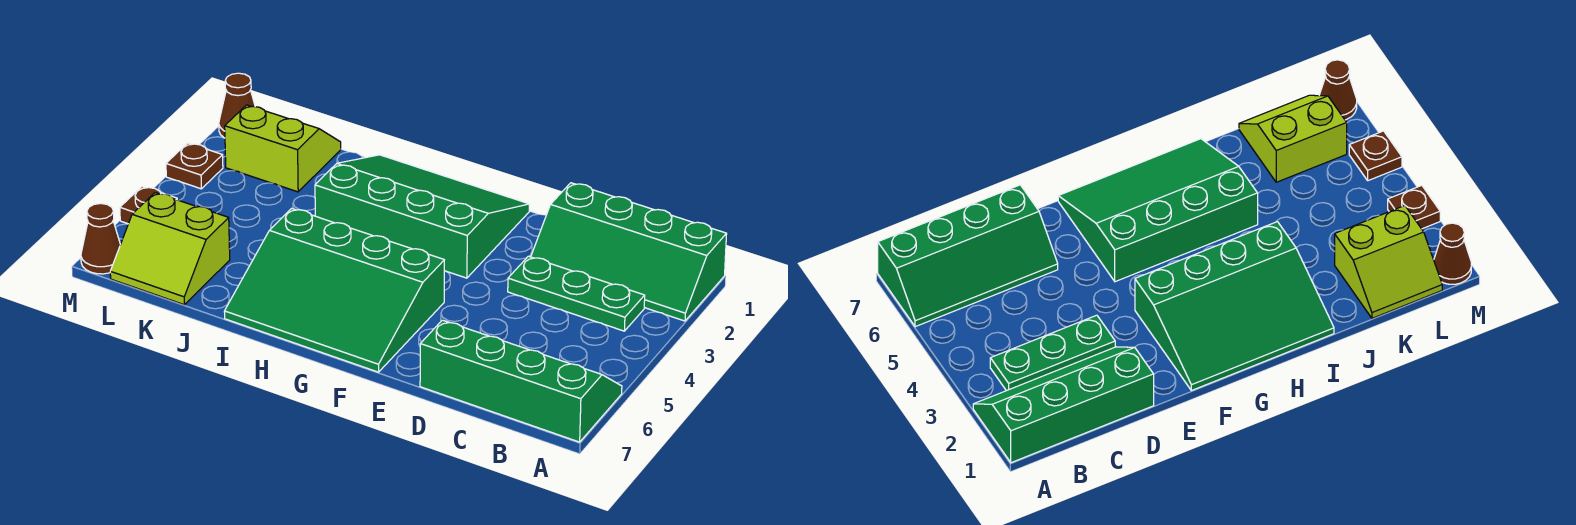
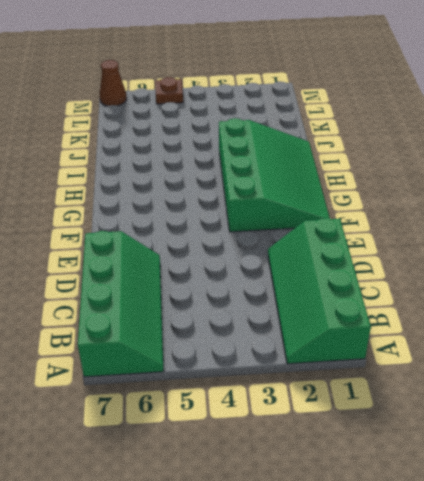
none -> green 1x3 plate [508,256,645,331]
none -> green 3x4 slope [224,208,444,372]

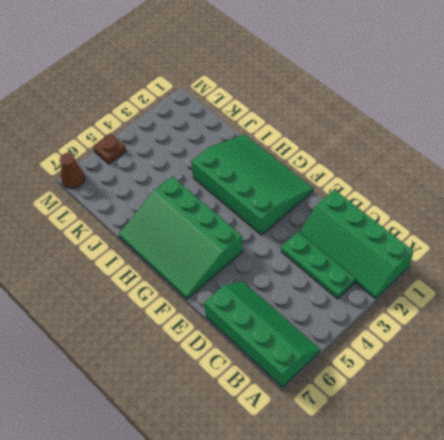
none -> lime 2x2 slope [225,105,341,192]
none -> lime 2x2 slope [110,193,230,305]

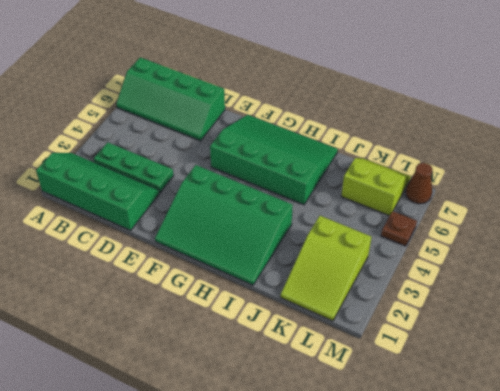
lime 2x3 slope [281,216,371,321] -> lime 2x2 slope [225,105,341,192]
none -> brown 1x1 cone [219,73,255,138]
none -> brown 1x1 plate [166,143,223,189]

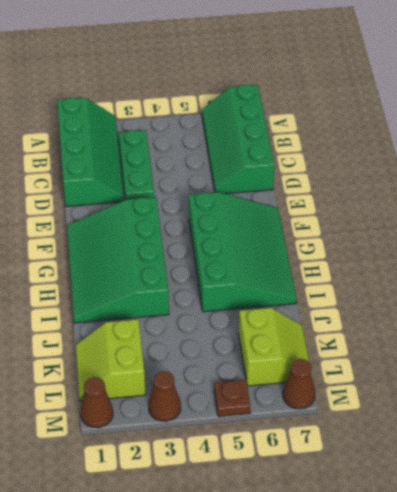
brown 1x1 cone [148,371,181,421] -> brown 1x1 plate [166,143,223,189]

